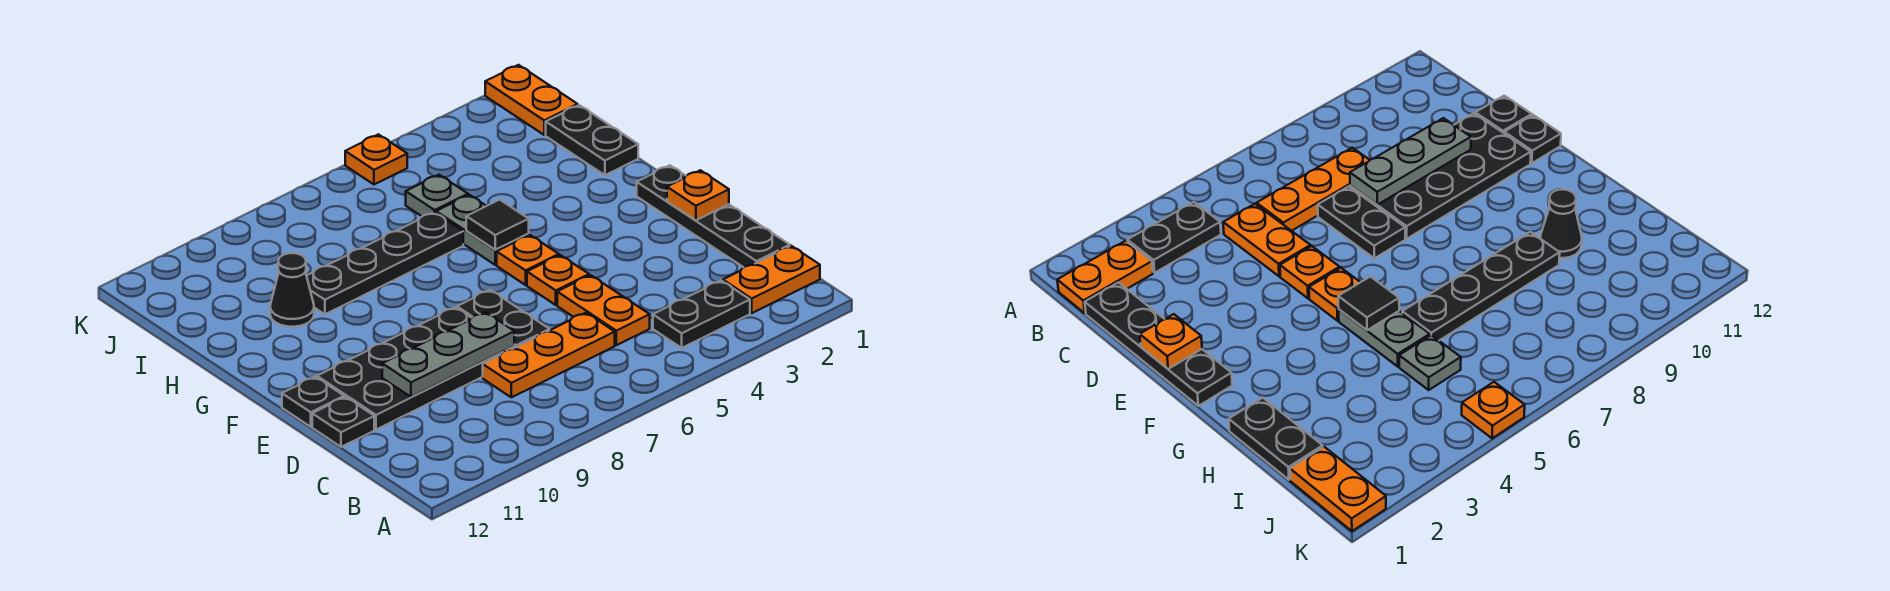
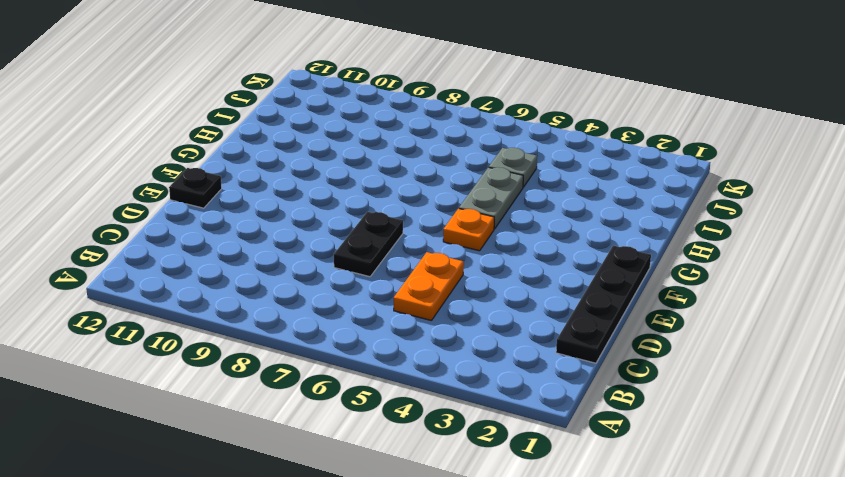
none -> orange 1x2 plate [723,246,820,313]
none -> black 1x2 plate [653,281,750,348]
none -> orange 1x3 plate [483,313,615,397]

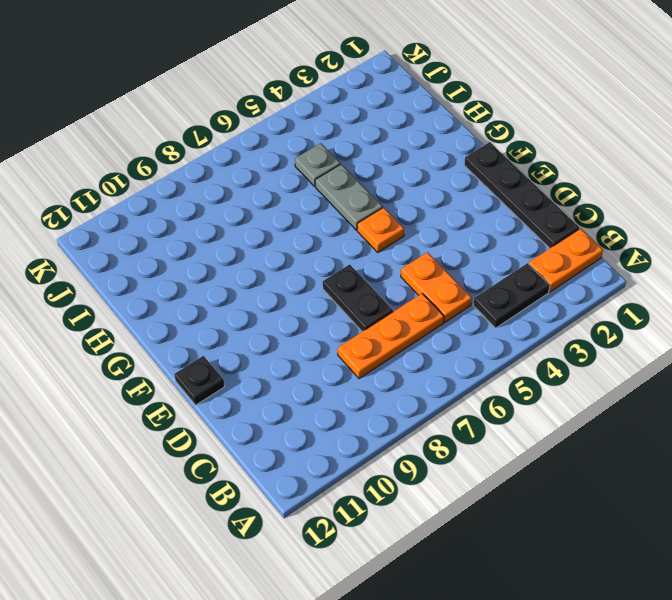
none -> black 2x4 plate [317,307,514,430]
none -> black 1x1 plate [312,397,374,447]
none -> orange 1x1 plate [527,255,589,305]

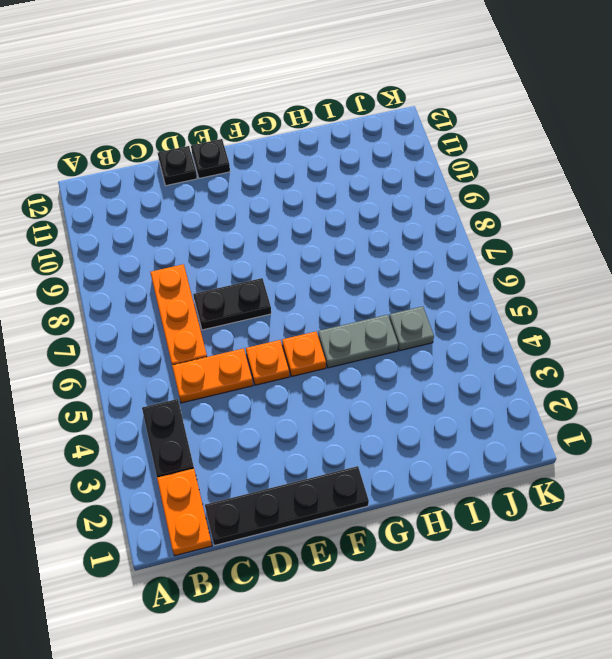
none -> black 2x4 plate [317,307,514,430]
none -> black 1x2 plate [546,105,638,175]
none -> black 1x4 plate [307,212,463,314]

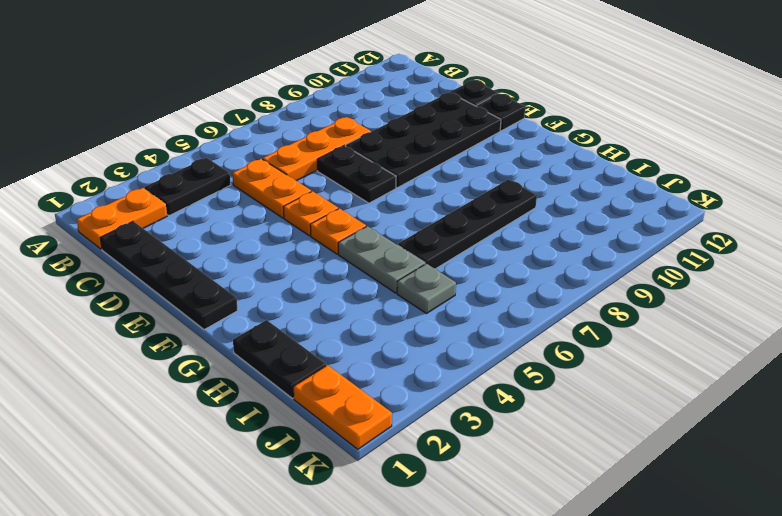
none -> black 1x1 cone [270,253,314,327]
none -> orange 1x1 plate [345,134,407,184]
none -> grey 1x3 plate [382,312,514,397]

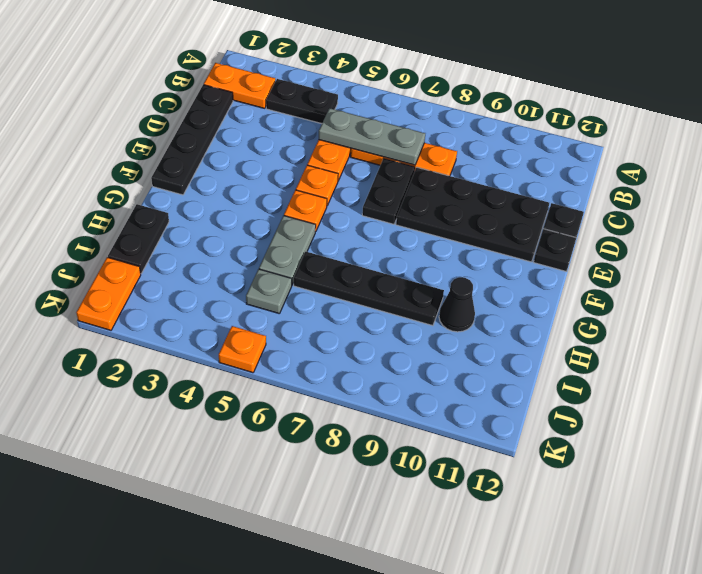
grey 1x3 plate [319,108,425,165] -> grey 1x3 plate moved to [382,312,514,397]
none -> orange 1x1 plate [667,170,729,220]
none -> black 1x1 tile [466,200,529,250]

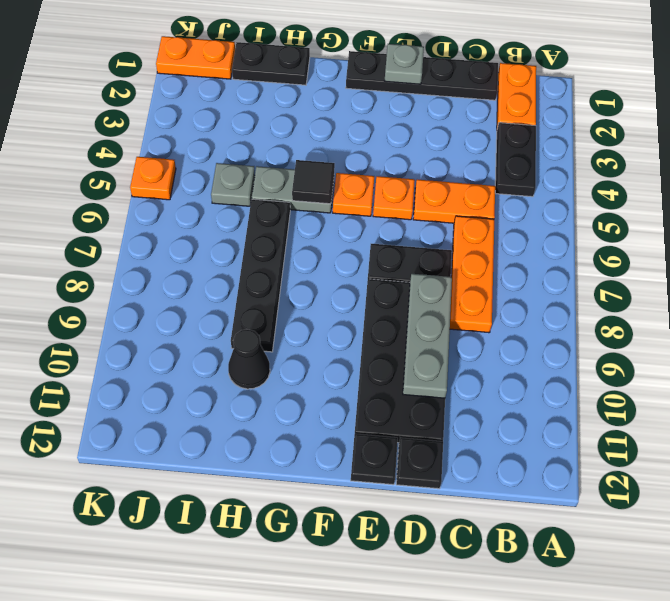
grey 1x1 plate [385,44,424,84] -> orange 1x1 plate [667,170,729,220]

